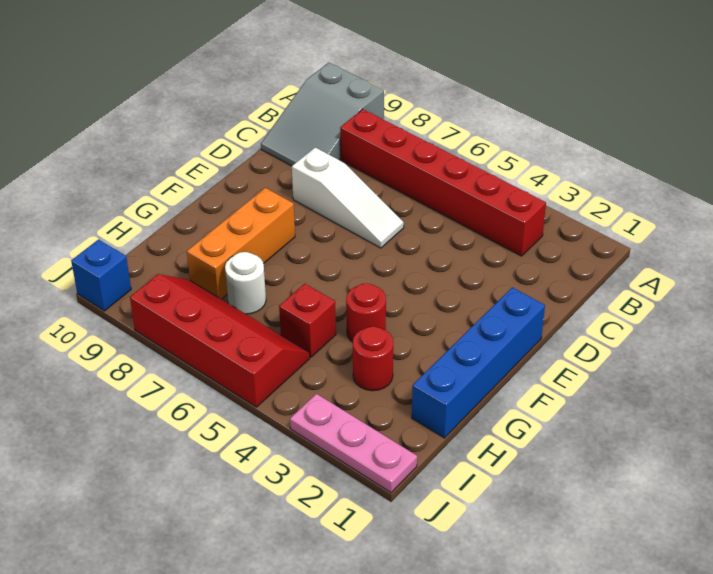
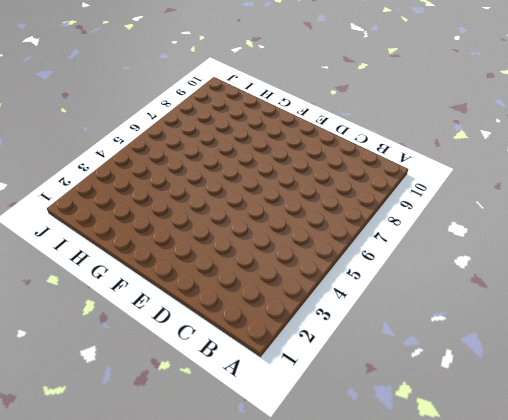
none -> grey 2x3 slope [261,63,384,166]
none -> red 1x6 brick [340,109,546,256]
none -> white 1x3 slope [292,148,404,248]

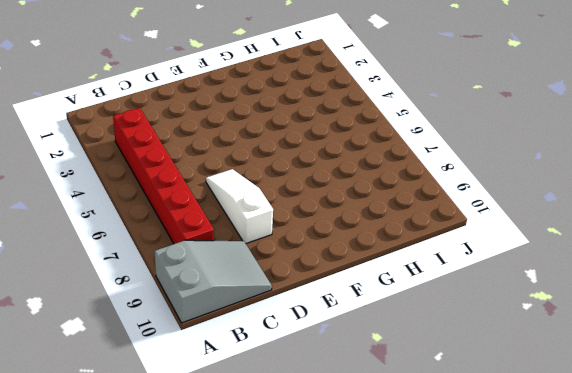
none -> blue 1x4 brick [412,287,545,438]
none -> orange 1x3 brick [187,188,295,299]
none -> red 1x1 round brick [346,283,386,342]

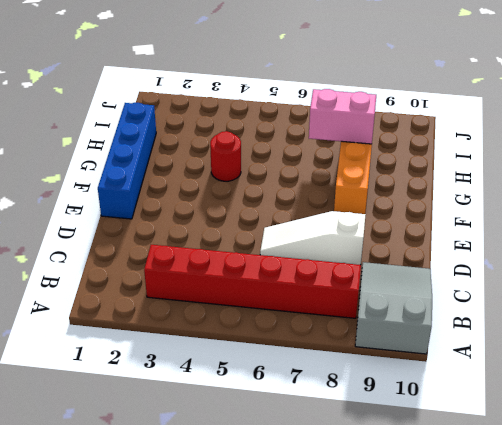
pink 1x2 brick [309,89,376,144] -> none
none -> red 1x1 round brick [353,326,393,391]
none -> red 1x1 brick [279,284,336,357]
none -> white 1x1 round brick [225,252,266,314]

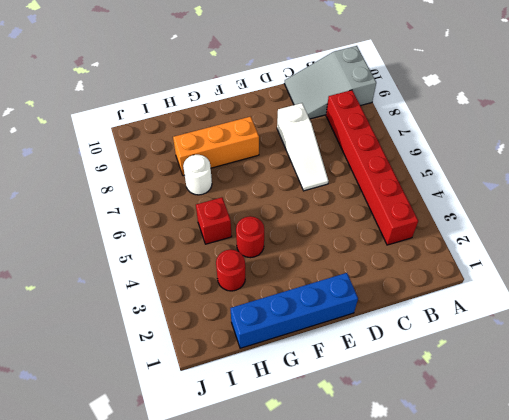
none -> red 2x4 slope [130,274,310,407]
none -> pink 1x3 plate [290,394,417,493]
none -> blue 1x1 brick [71,239,131,311]

